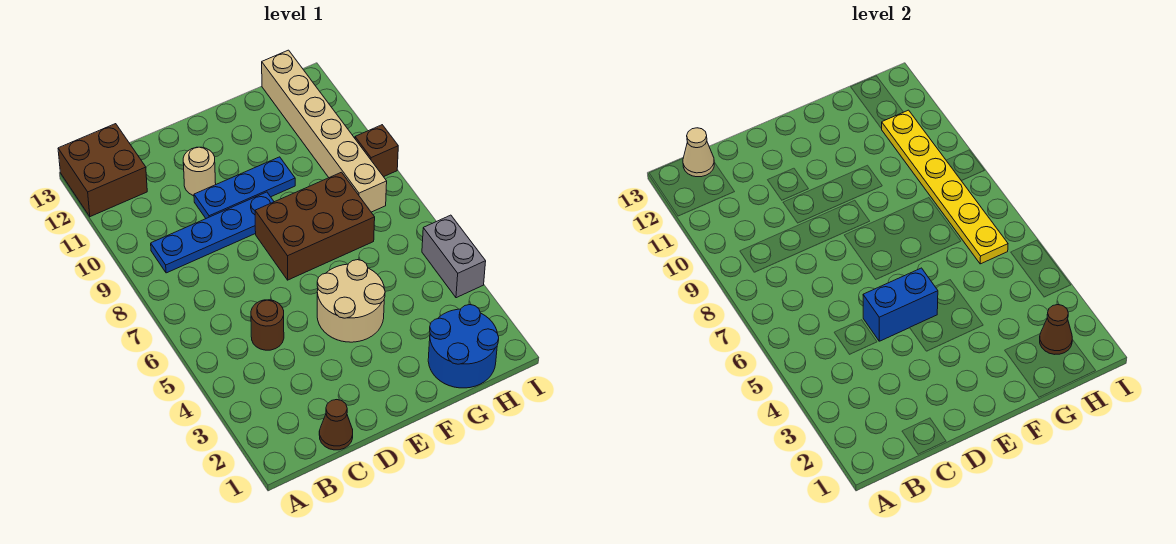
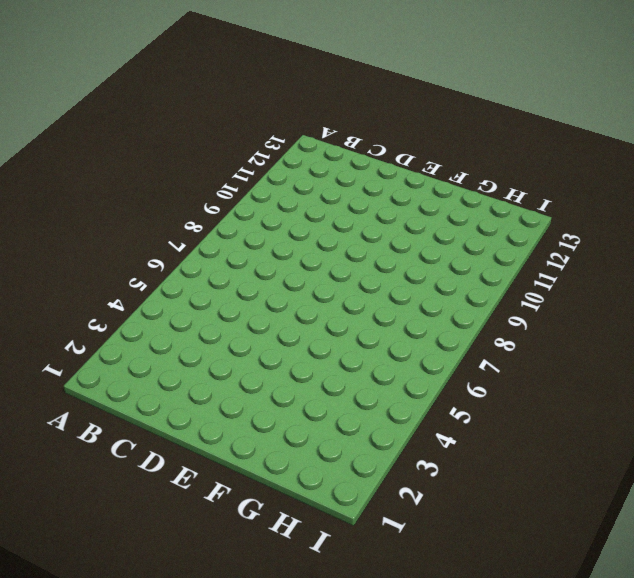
none -> brown 2x2 brick [58,124,147,217]
none -> blue 1x4 plate [151,192,274,273]
none -> brown 1x1 cone [319,400,353,450]

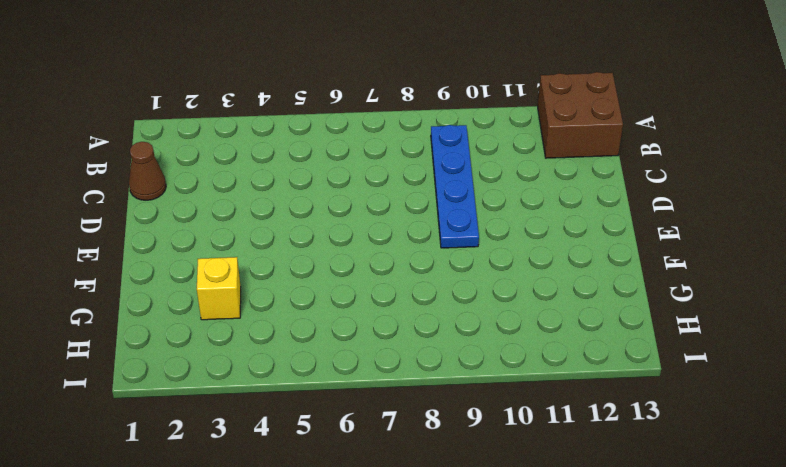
yellow 1x1 brick [197,257,241,320] -> none
none -> brown 1x1 round brick [251,300,284,350]
none -> blue 1x3 plate [194,157,295,218]
none -> tan 1x1 round brick [183,147,216,196]

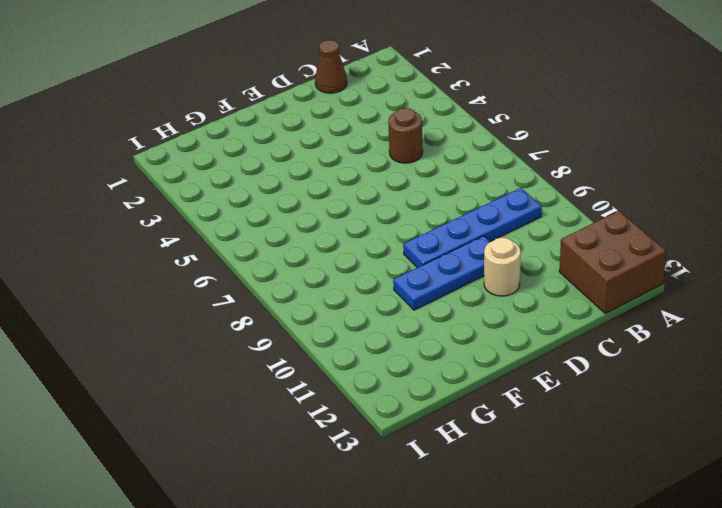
none -> tan 2x2 round brick [317,260,385,342]
none -> brown 2x3 brick [255,172,375,280]
none -> blue 2x2 round brick [428,305,499,388]

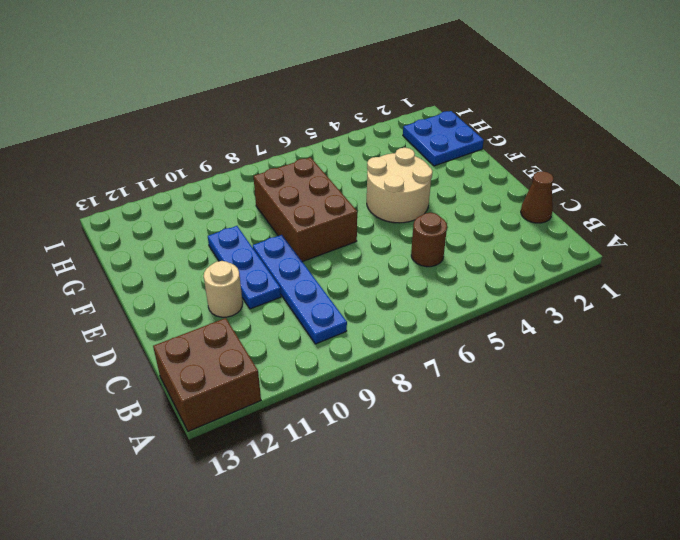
blue 2x2 plate [403,111,484,166] -> blue 2x2 round brick [428,305,499,388]
none -> tan 1x6 brick [262,50,387,212]
none -> grey 1x2 brick [422,215,486,298]
none -> brown 1x1 brick [355,125,398,177]

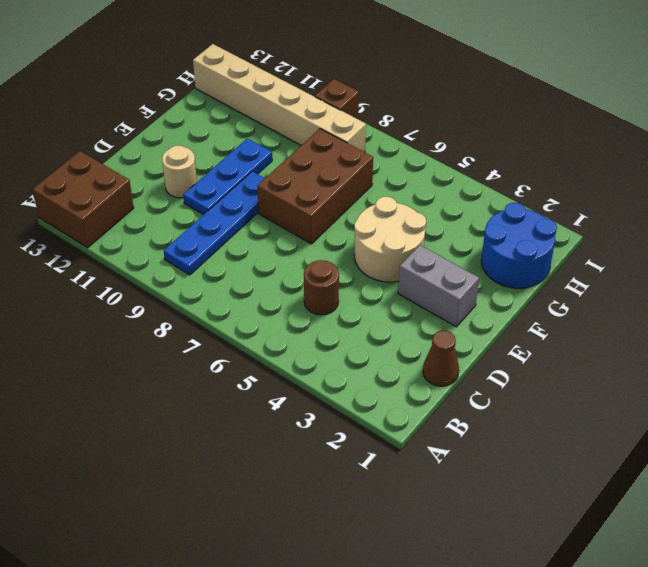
grey 1x2 brick [398,245,479,327] -> grey 1x2 brick moved to [422,215,486,298]
none -> tan 1x1 cone [683,128,714,177]
none -> blue 1x2 brick [863,268,938,341]
none -> brown 1x1 cone [1040,305,1072,354]

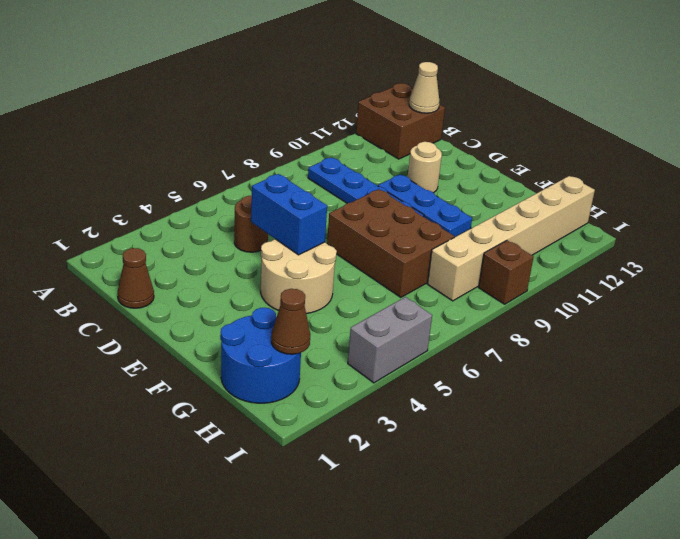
none -> yellow 1x6 plate [882,110,1008,264]

